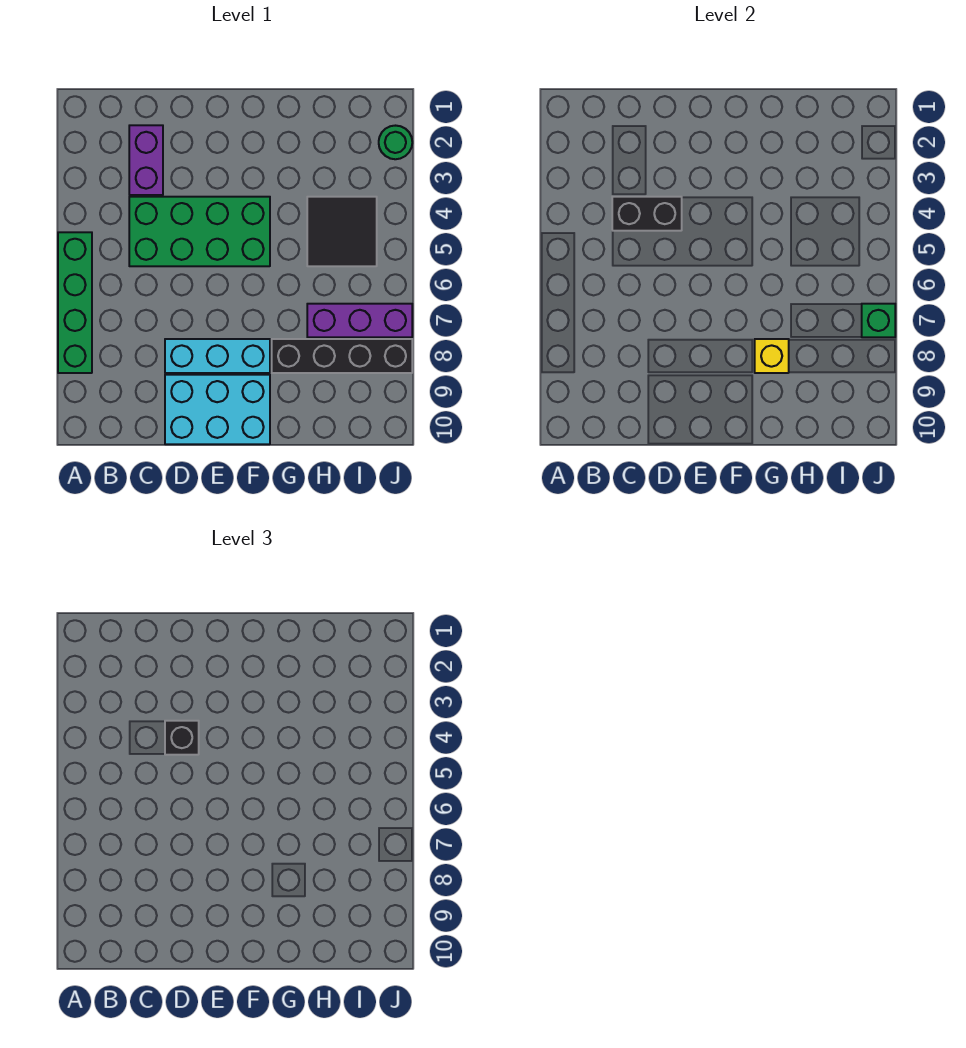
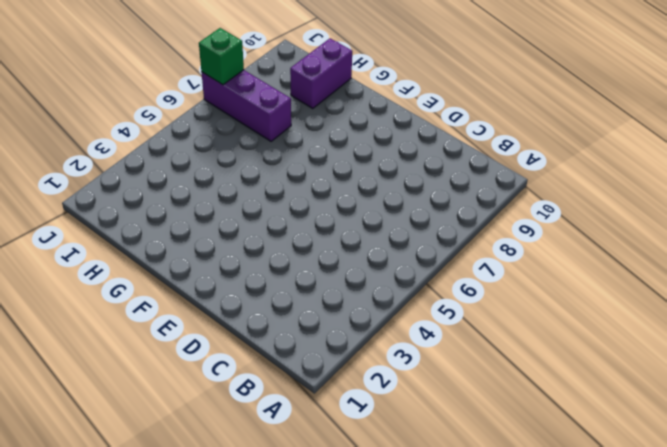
purple 1x2 brick [290,38,352,109] -> purple 1x2 brick moved to [129,125,163,195]
none -> green 1x4 brick [58,232,92,373]
none -> green 2x4 brick [129,197,270,266]
none -> cyan 1x3 brick [165,339,270,373]

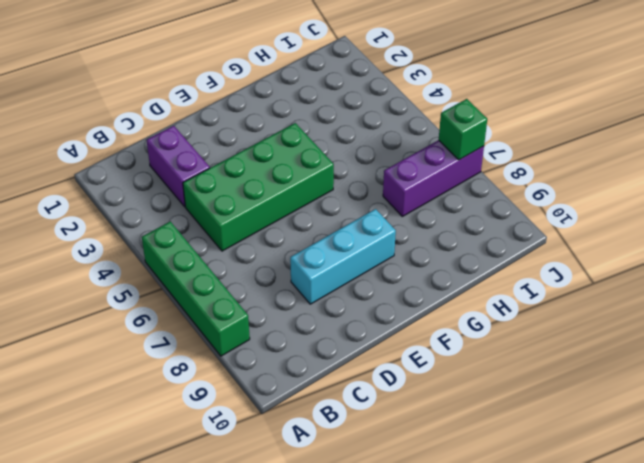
none -> cyan 2x3 brick [165,375,270,444]
none -> black 1x4 brick [272,339,412,373]
none -> black 2x2 tile [307,197,377,266]

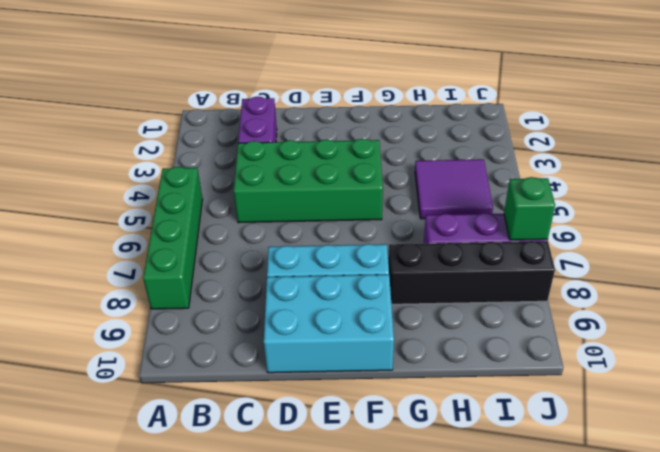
purple 2x2 tile [415,159,493,219] -> black 2x2 tile [307,197,377,266]
none -> green 1x1 round brick [379,126,412,159]
none -> black 1x2 brick [612,197,682,231]
none -> yellow 1x1 brick [755,339,789,373]

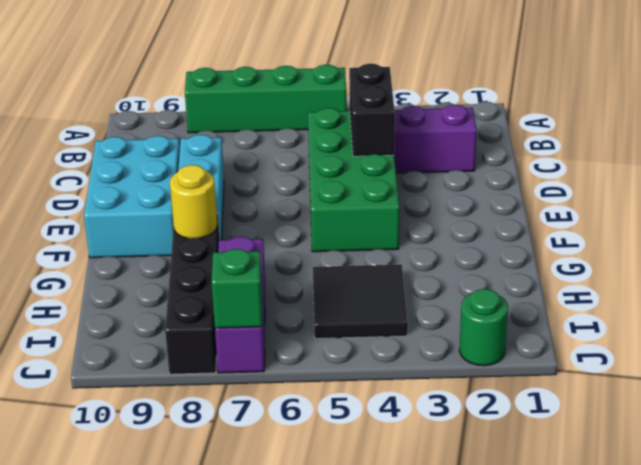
yellow 1x1 round brick [170,165,217,239] -> yellow 1x1 brick [755,339,789,373]
none -> black 1x1 brick [165,721,199,755]

